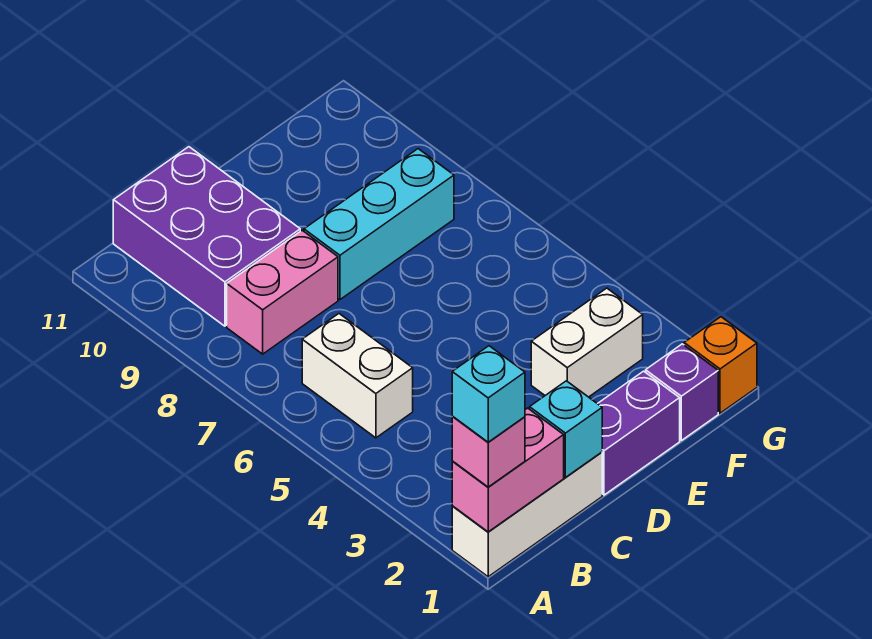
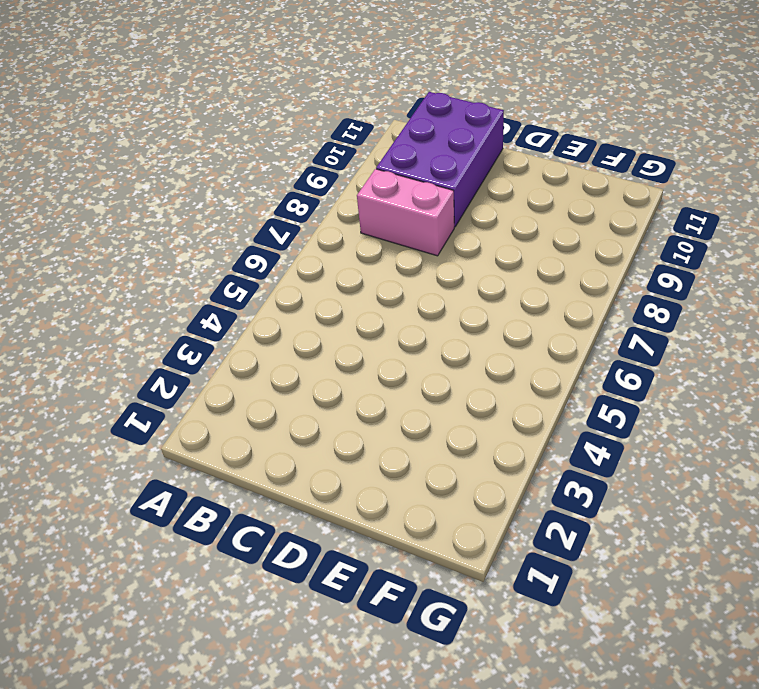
none -> white 1x3 brick [452,452,602,577]
none -> white 1x2 brick [302,314,413,438]
none -> purple 1x2 brick [598,371,680,495]

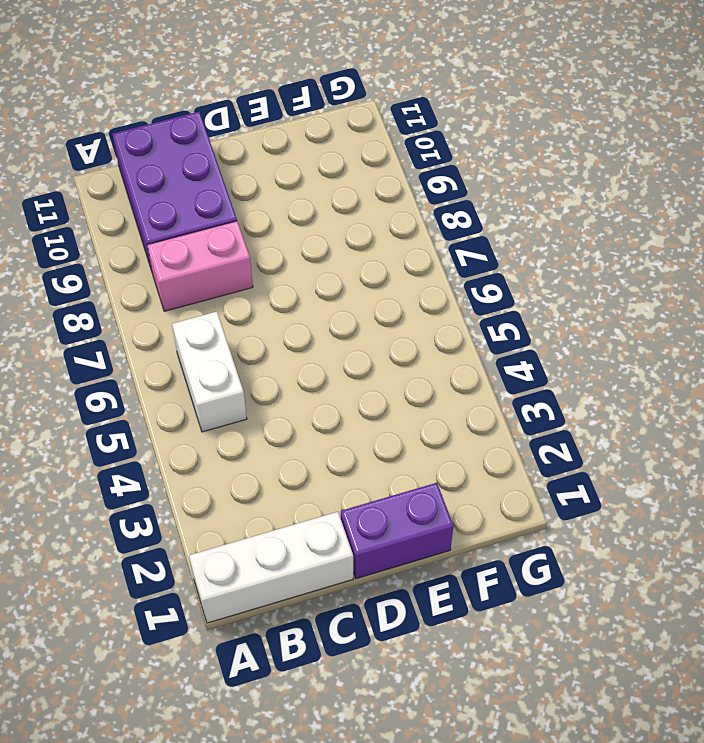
none -> cyan 1x3 brick [304,149,454,300]
none -> white 1x2 brick [531,288,643,397]
none -> purple 1x1 brick [646,344,718,440]

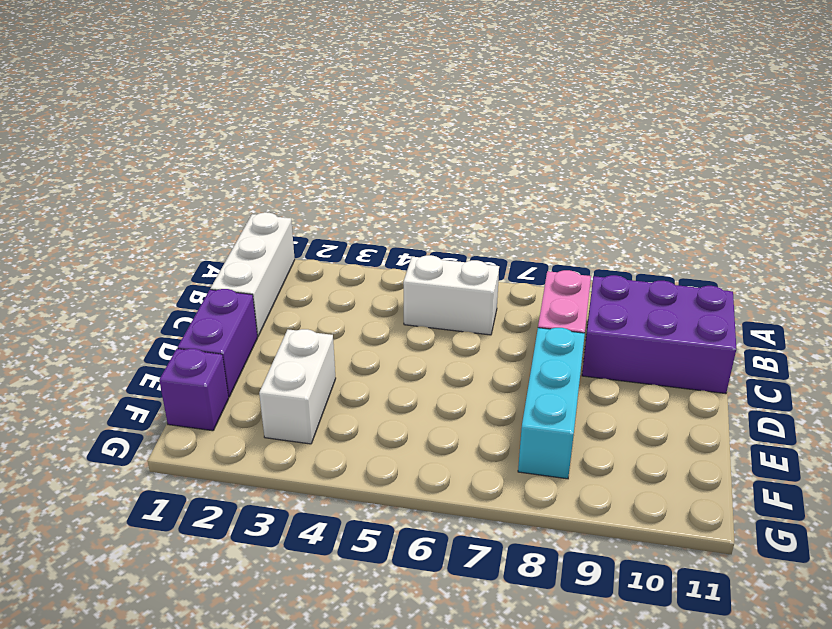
none -> orange 1x1 brick [684,317,757,413]
none -> pink 1x2 brick [452,408,564,532]
none -> cyan 1x1 brick [530,381,602,477]

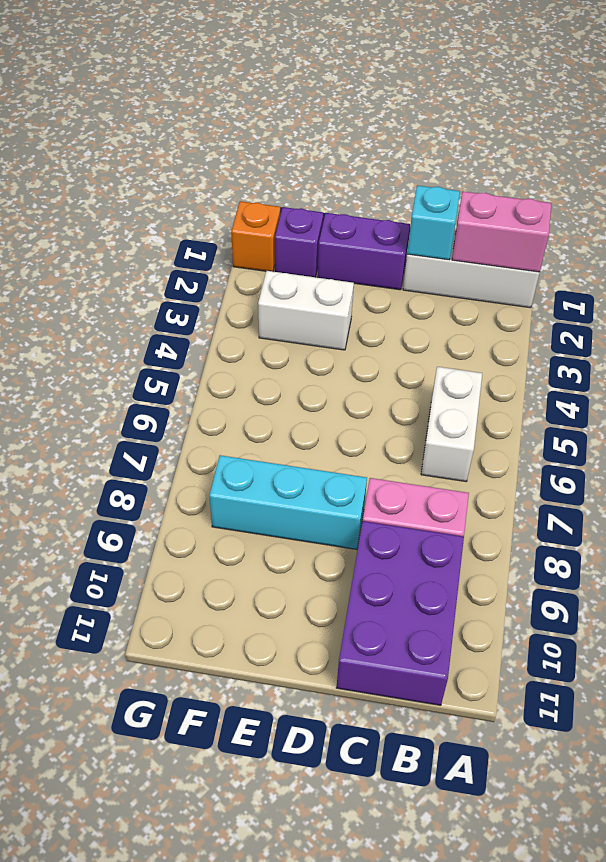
none -> pink 1x1 brick [452,417,525,487]
none -> cyan 1x1 brick [452,346,525,442]

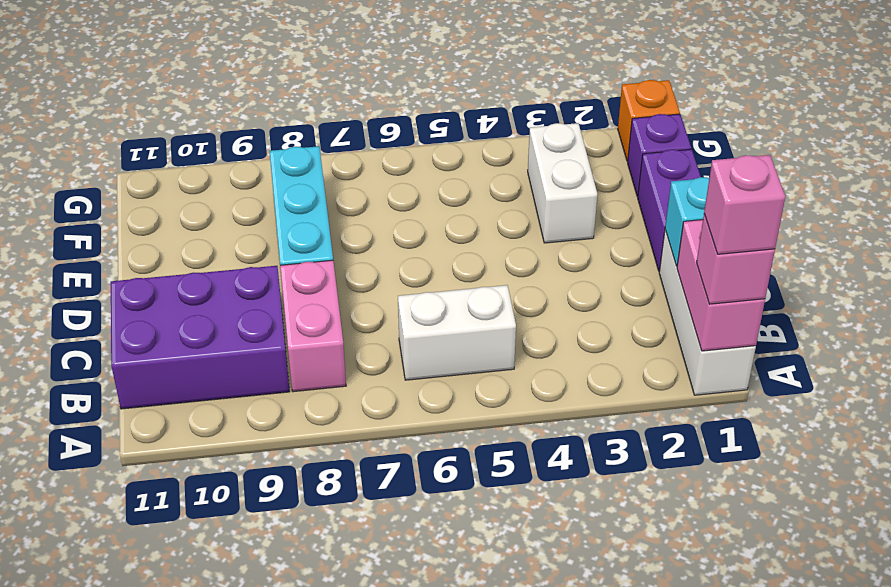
pink 1x1 brick [704,155,786,254] -> cyan 1x1 brick [452,346,525,442]

